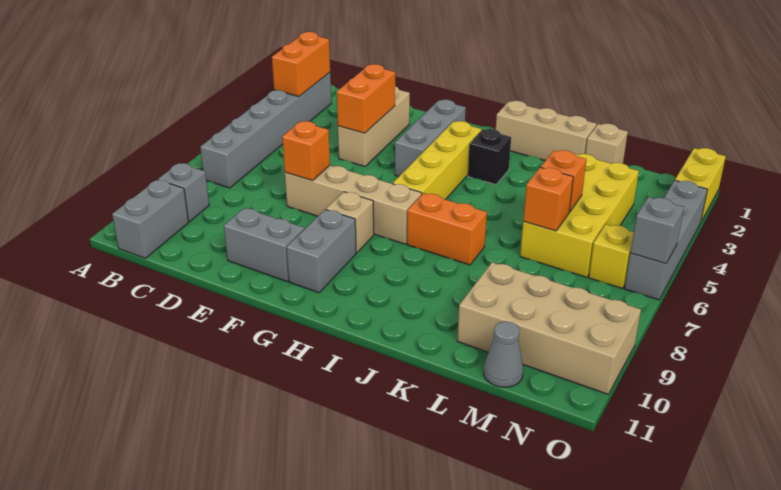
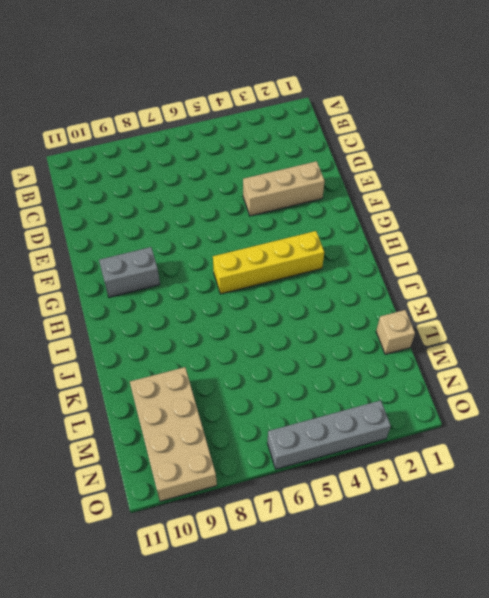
none -> grey 1x6 brick [200,72,331,188]
none -> grey 1x1 brick [158,163,209,222]
none -> grey 1x2 brick [112,180,189,258]

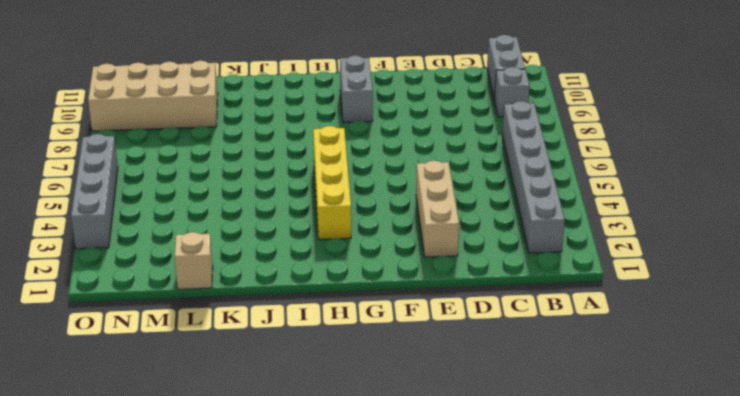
none -> tan 1x4 brick [285,165,422,244]
none -> grey 1x2 brick [224,208,304,281]
none -> grey 1x3 brick [395,100,466,176]

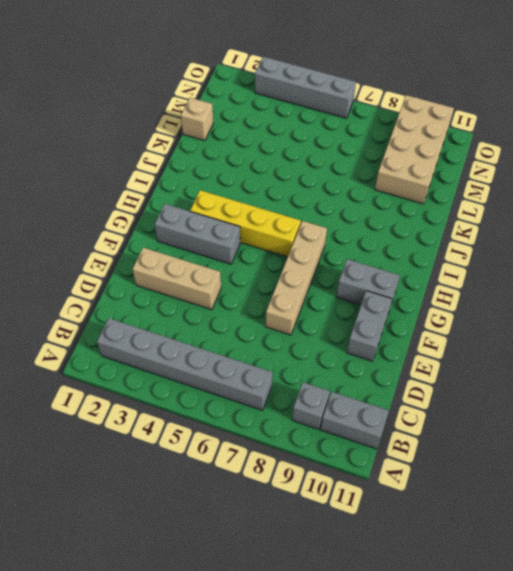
none -> tan 1x1 brick [326,192,374,253]
none -> tan 1x3 brick [496,101,597,161]
none -> black 1x1 brick [468,129,511,185]

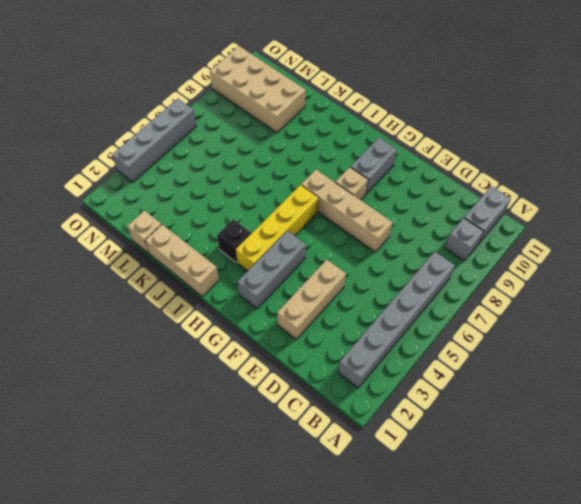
none -> grey 1x2 brick [224,208,304,281]
none -> orange 1x2 brick [407,193,487,265]
none -> yellow 2x4 brick [520,154,639,277]

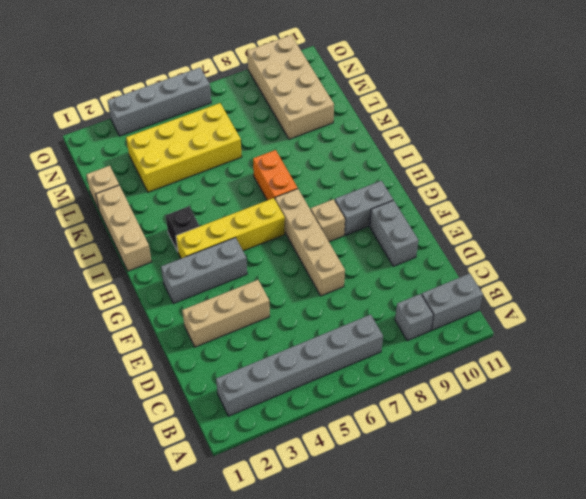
none -> grey 1x1 cone [484,321,523,387]
none -> yellow 1x1 brick [589,224,634,288]
none -> yellow 1x2 brick [675,148,726,221]

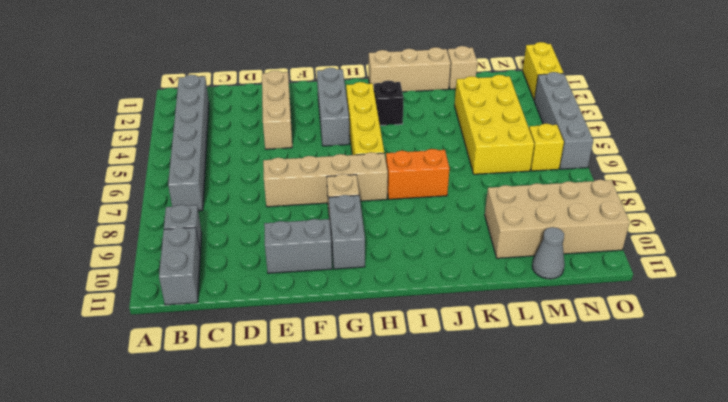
none -> orange 1x2 brick [272,32,330,96]
none -> orange 1x2 brick [337,64,395,133]
none -> orange 1x1 brick [282,121,330,181]

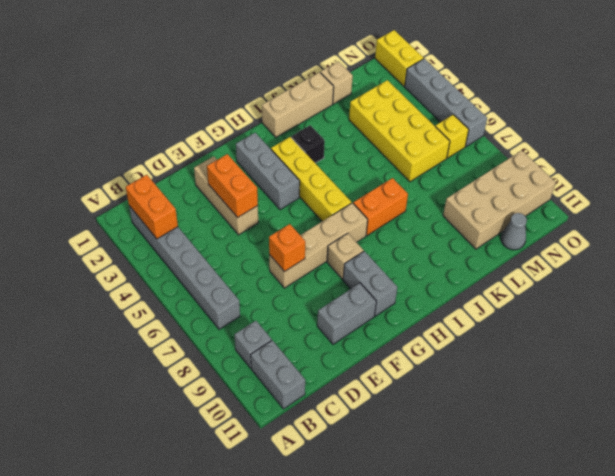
none -> orange 1x1 brick [541,150,586,212]
none -> orange 1x1 brick [523,167,573,231]
none -> grey 1x1 brick [630,197,684,263]

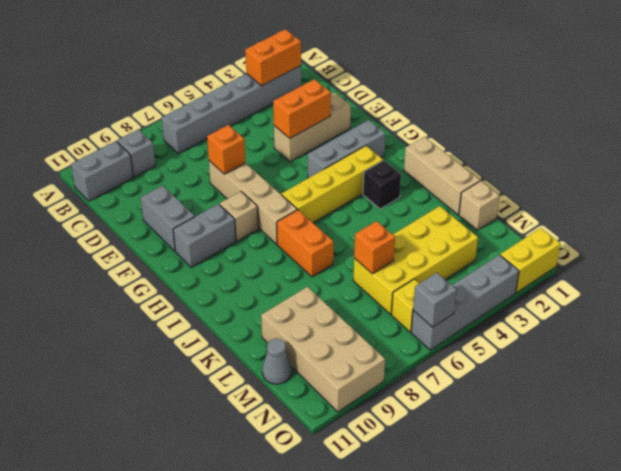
none -> orange 1x1 brick [541,150,586,212]

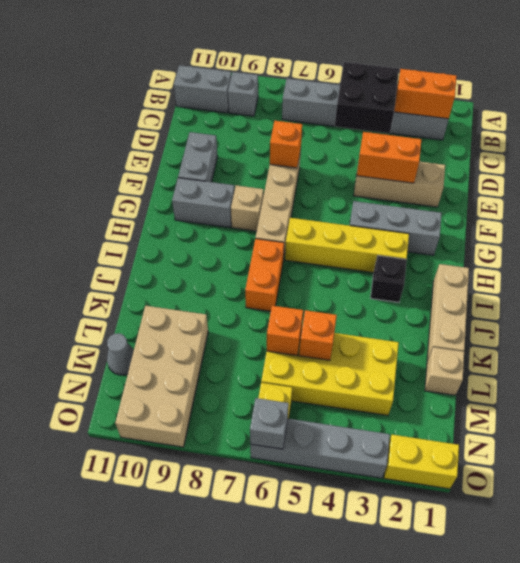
black 2x2 brick [335,62,399,134] -> none

